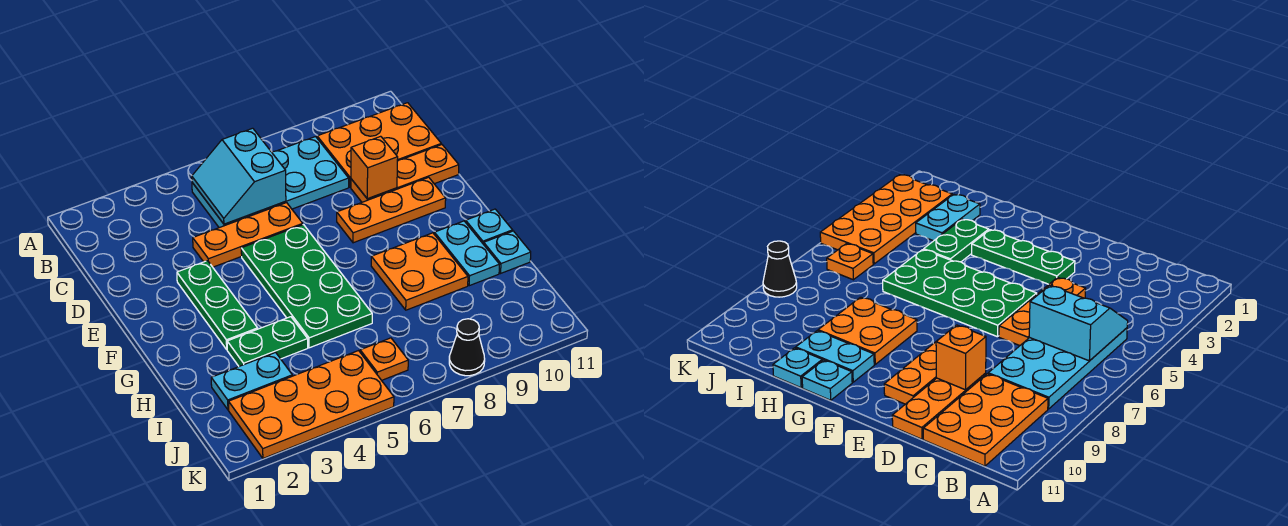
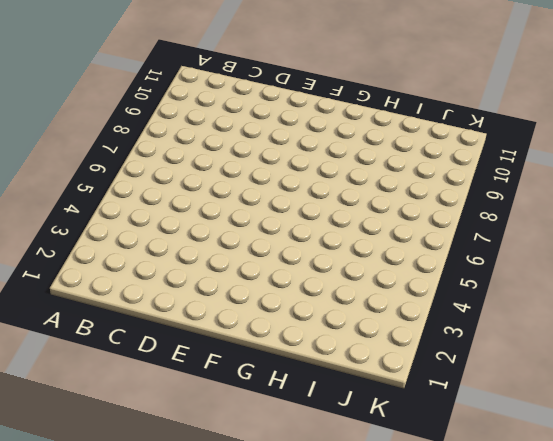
none -> cyan 2x4 plate [192,137,349,228]
none -> orange 2x3 plate [317,103,441,187]
none -> orange 1x3 plate [193,203,303,267]

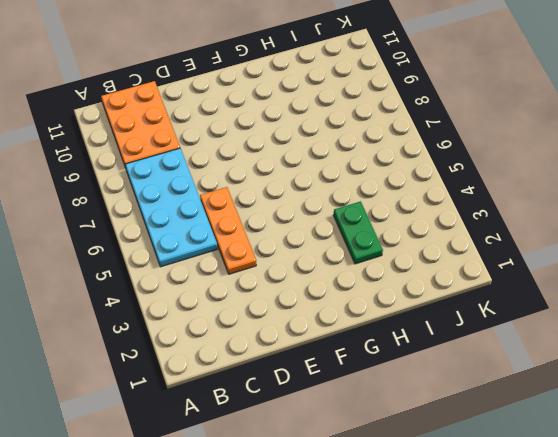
none -> orange 1x3 plate [351,145,459,202]
none -> green 1x3 plate [177,261,258,349]
none -> green 2x4 plate [241,225,372,348]

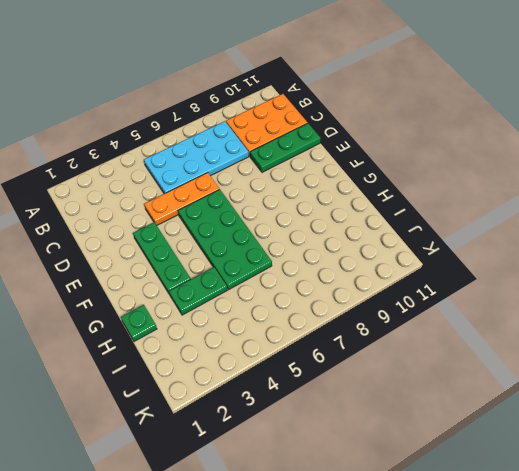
green 1x3 plate [250,123,321,172] -> orange 1x3 plate [351,145,459,202]
green 1x1 plate [121,305,157,342] -> none
none -> orange 1x3 plate [337,177,446,243]
none -> orange 2x2 plate [371,233,468,310]
none -> cyan 1x2 plate [434,221,499,286]

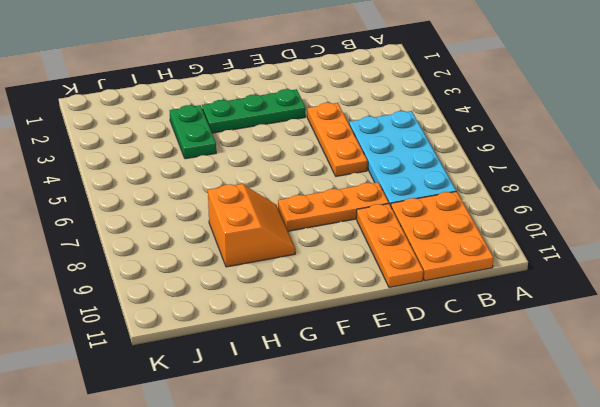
orange 1x3 plate [278,182,389,231] -> orange 1x3 plate turned to [337,177,446,243]
orange 2x2 slope [208,184,295,267] -> orange 2x2 plate [371,233,468,310]
none -> green 2x4 plate [241,225,372,348]
none -> cyan 1x2 plate [434,221,499,286]
none -> cyan 1x1 plate [466,209,513,244]

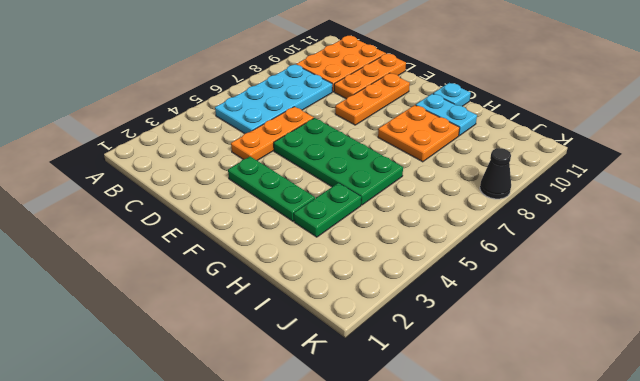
none -> cyan 1x1 plate [484,231,531,273]
none -> cyan 1x2 plate [211,353,292,410]
none -> orange 2x4 plate [229,351,394,458]

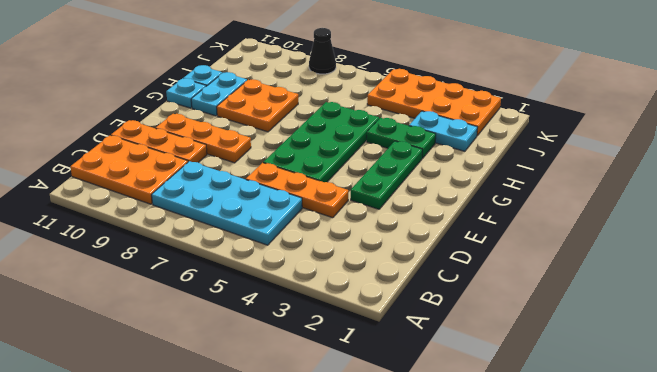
none -> orange 1x1 plate [360,338,408,380]
none -> cyan 2x2 slope [192,128,286,224]
none -> orange 1x1 brick [351,136,398,199]

